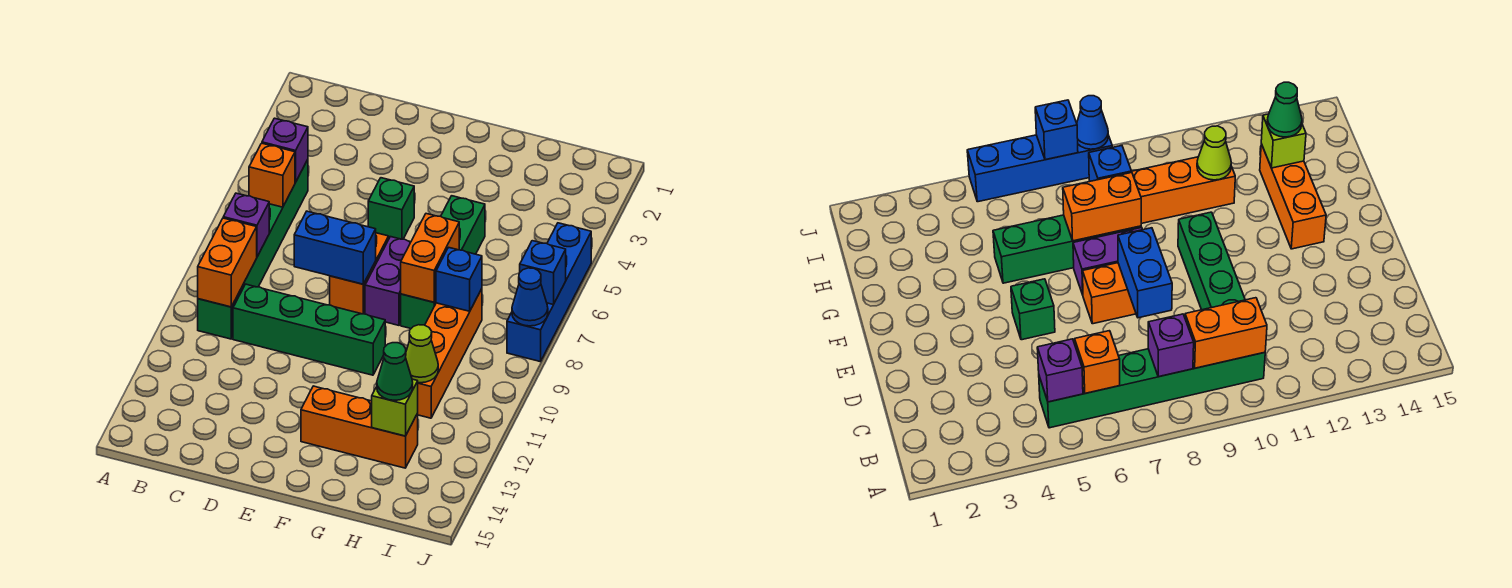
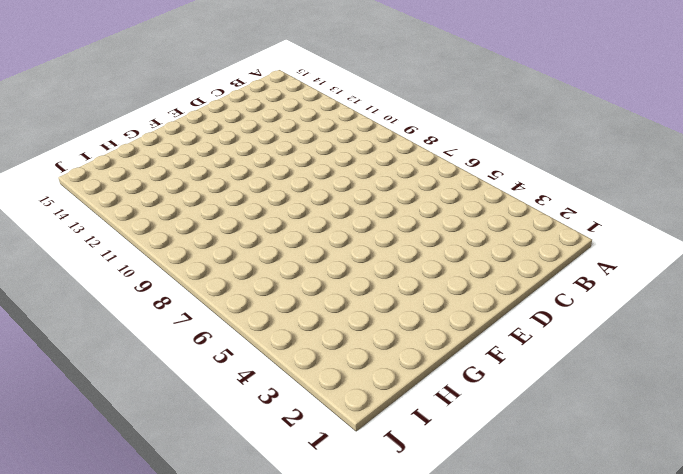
none -> green 1x6 brick [198,160,308,339]
none -> green 1x4 brick [233,284,385,375]
none -> green 1x1 brick [368,178,414,239]

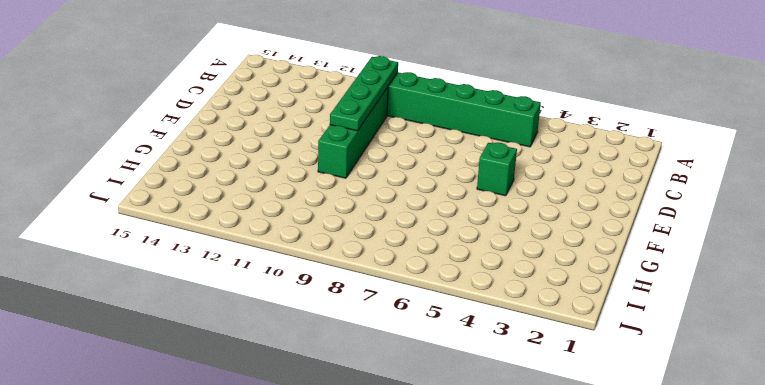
green 1x4 plate [330,56,398,131] -> orange 1x2 brick [198,218,257,307]
none -> orange 1x2 brick [330,233,389,314]
none -> purple 1x2 brick [365,237,411,325]
none -> orange 1x3 brick [301,386,418,468]

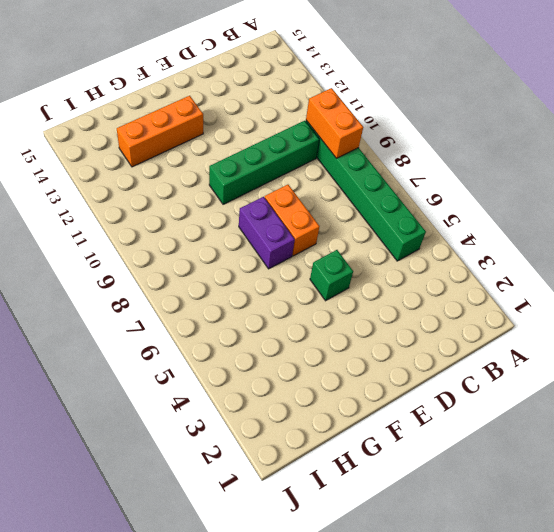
none -> green 1x4 brick [401,196,485,329]
none -> orange 1x4 brick [417,289,482,418]
none -> blue 1x4 brick [507,223,591,362]

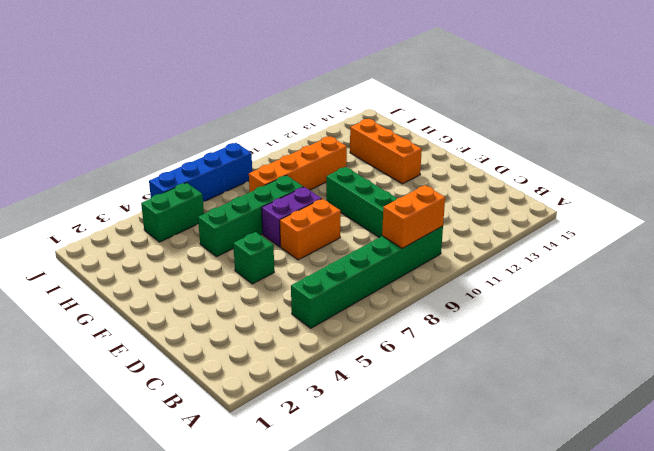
green 1x2 brick [141,183,204,242] -> none
none -> purple 1x1 brick [262,118,308,182]
none -> orange 1x1 brick [249,143,295,207]
none -> purple 1x1 brick [223,193,269,257]

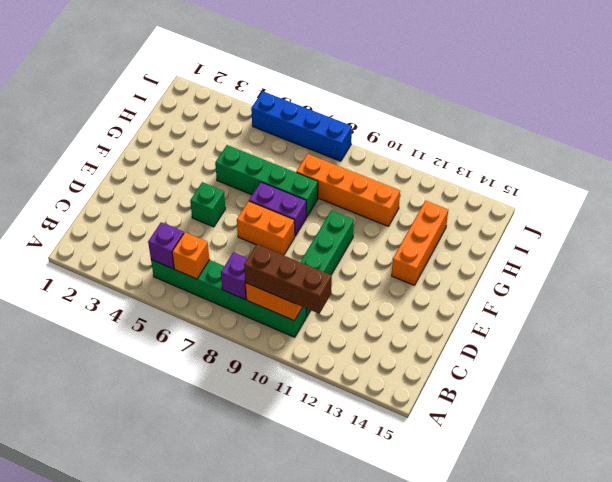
brown 1x3 brick [244,244,332,314] -> none
none -> blue 1x2 brick [294,211,376,284]
none -> orange 1x2 brick [401,214,459,302]
none -> blue 1x1 brick [436,247,482,311]

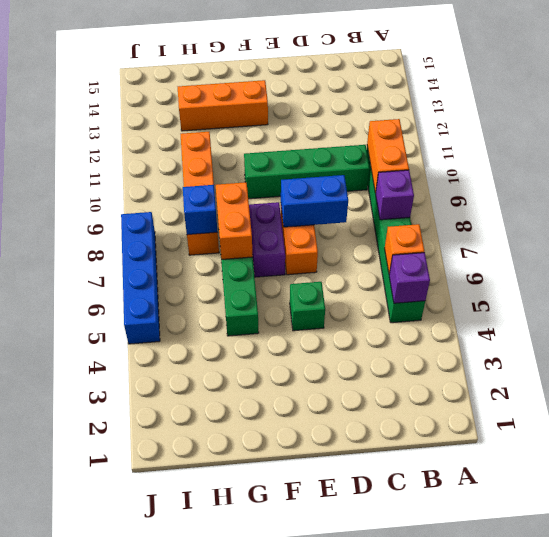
none -> lime 1x1 cone [406,325,438,383]
none -> lime 1x1 brick [372,379,418,436]
none -> blue 1x1 brick [520,241,566,305]

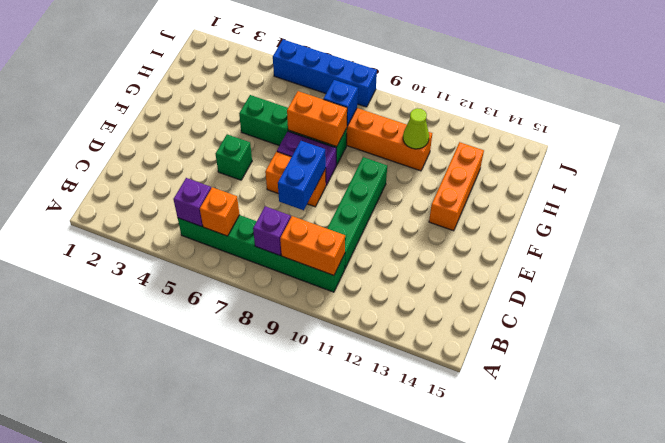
none -> lime 1x1 brick [372,379,418,436]
none -> blue 1x1 brick [520,241,566,305]
none -> blue 1x1 cone [512,268,548,326]

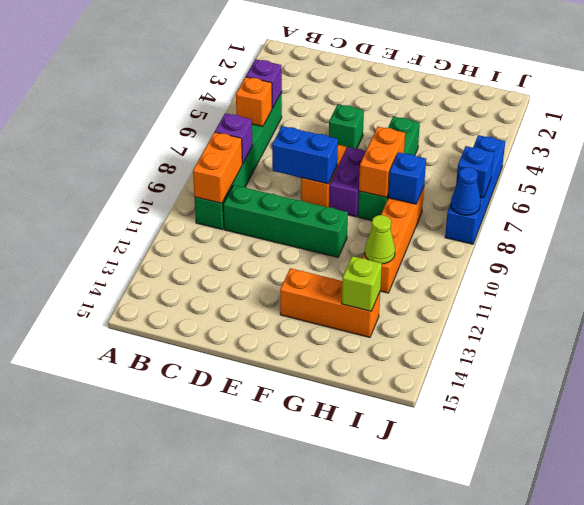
none -> green 1x1 cone [377,343,413,400]

